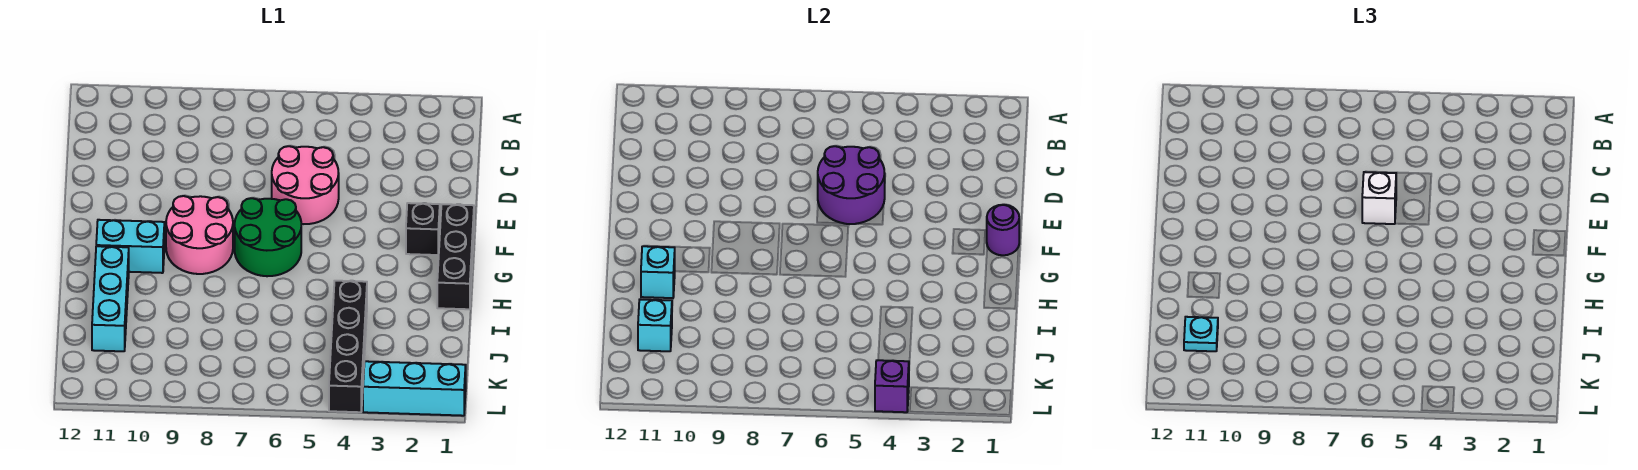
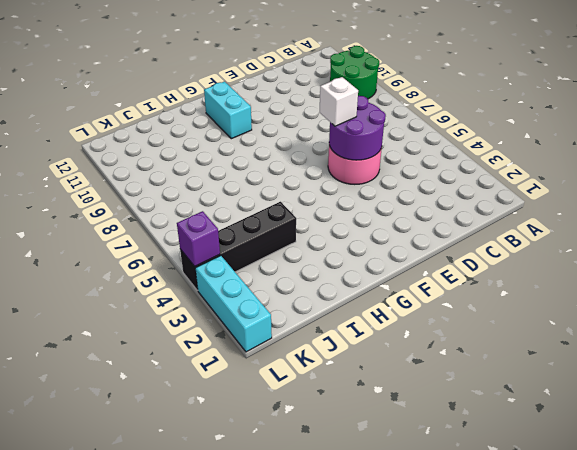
green 2x2 round brick [330,46,379,99] -> green 2x2 round brick moved to [235,198,301,276]
none -> black 1x3 brick [437,204,474,309]
none -> black 1x1 brick [406,203,440,255]
none -> pink 2x2 round brick [166,196,233,274]

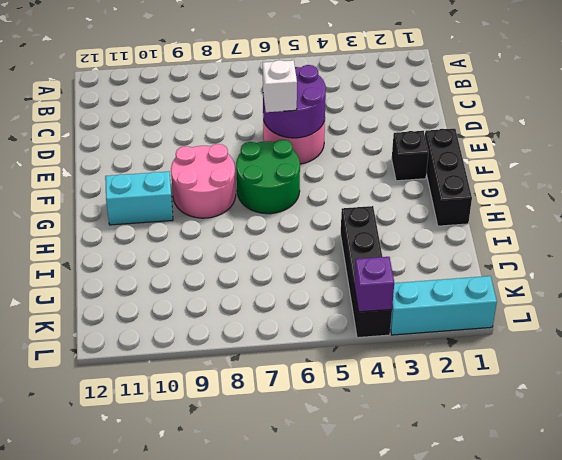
none -> cyan 1x3 brick [92,246,129,351]
none -> purple 1x1 round brick [987,205,1019,255]
none -> cyan 1x1 brick [641,246,675,298]

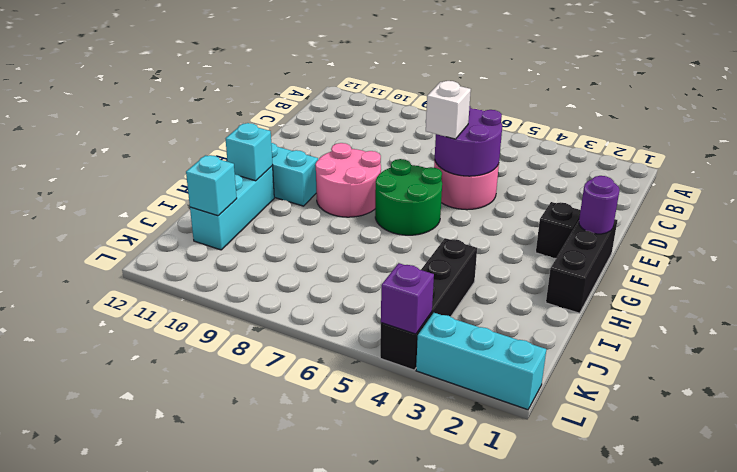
none -> cyan 1x1 plate [1184,317,1218,351]

